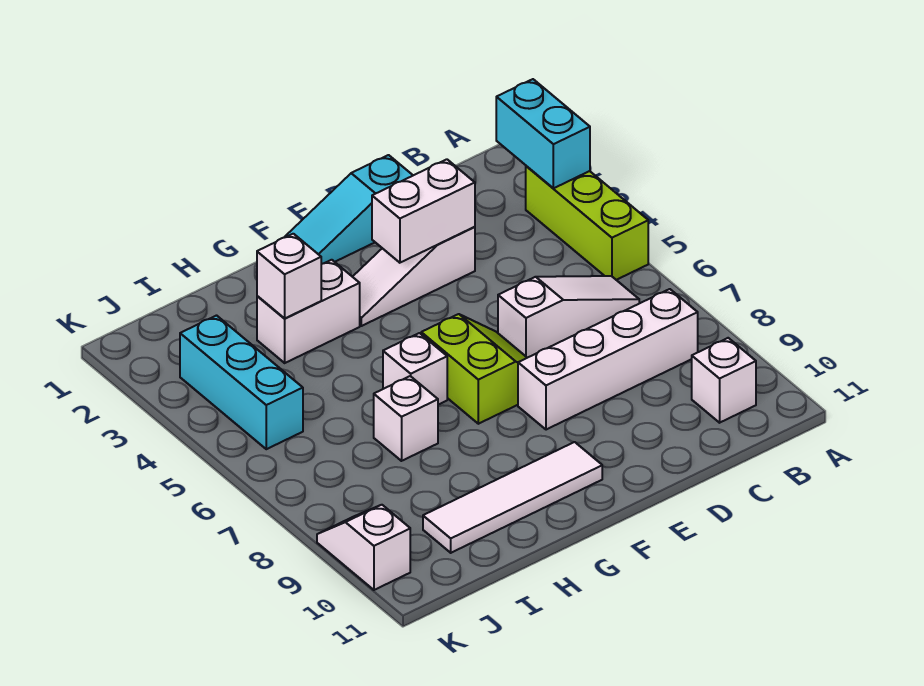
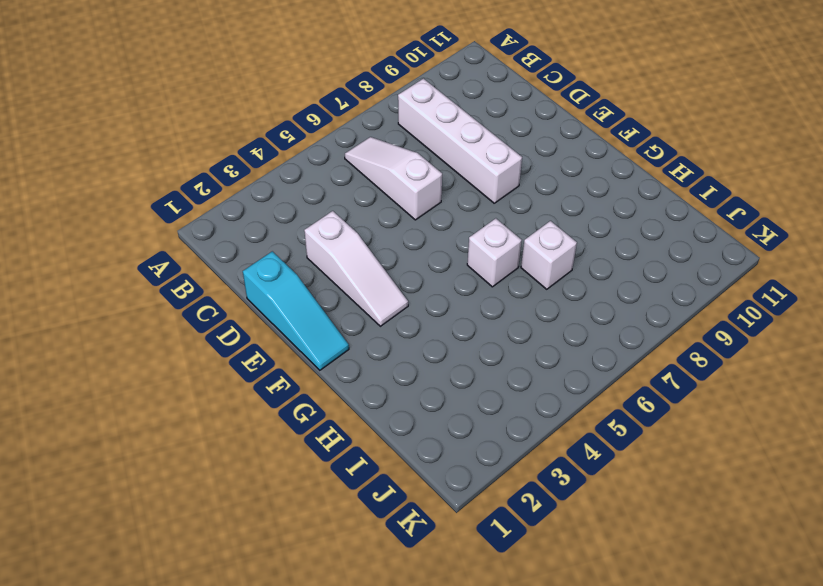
none -> lime 1x3 brick [526,166,648,280]
none -> white 1x1 brick [692,338,756,423]
none -> lime 2x2 slope [421,314,527,424]

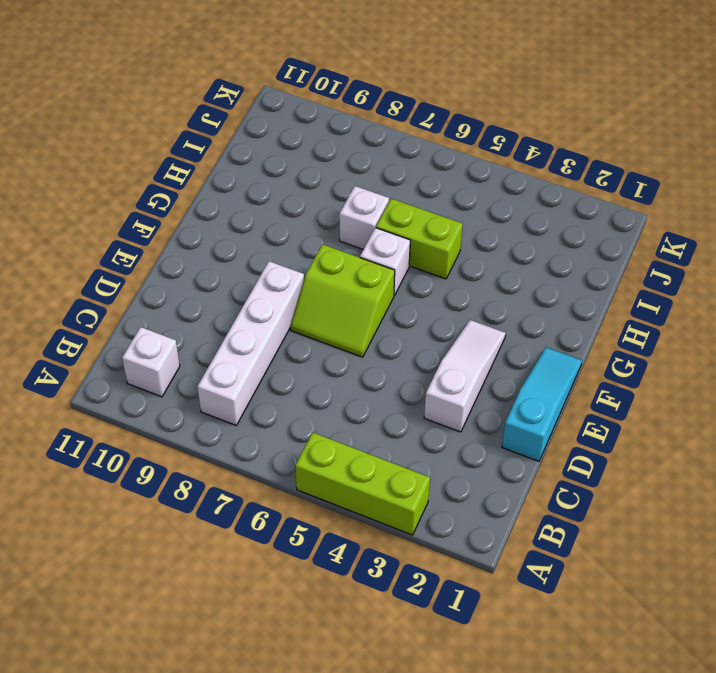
lime 1x2 brick [376,199,463,279] -> none
none -> white 1x3 slope [498,276,639,358]
none -> white 1x4 tile [423,442,602,553]
none -> white 1x2 brick [257,260,360,363]

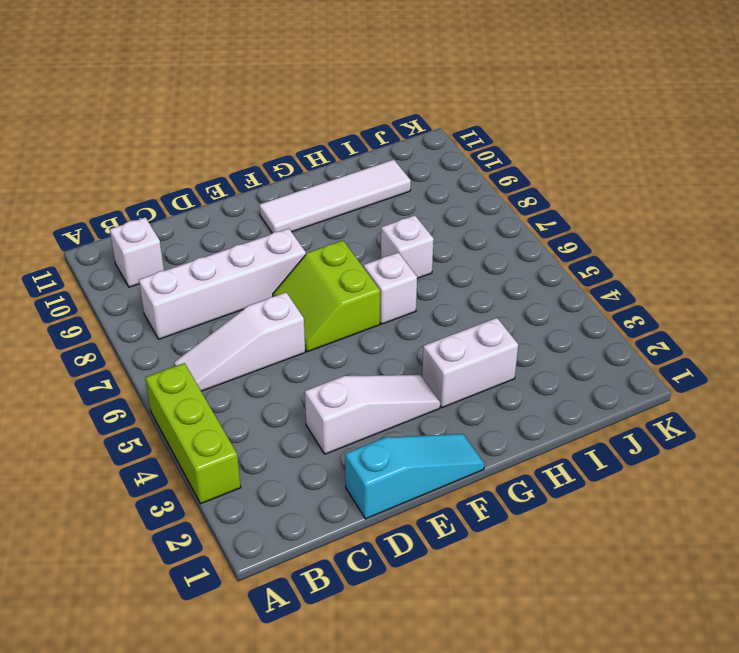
none -> cyan 1x3 brick [180,316,303,449]
none -> white 1x2 slope [317,505,410,590]
none -> cyan 1x2 brick [496,79,590,188]

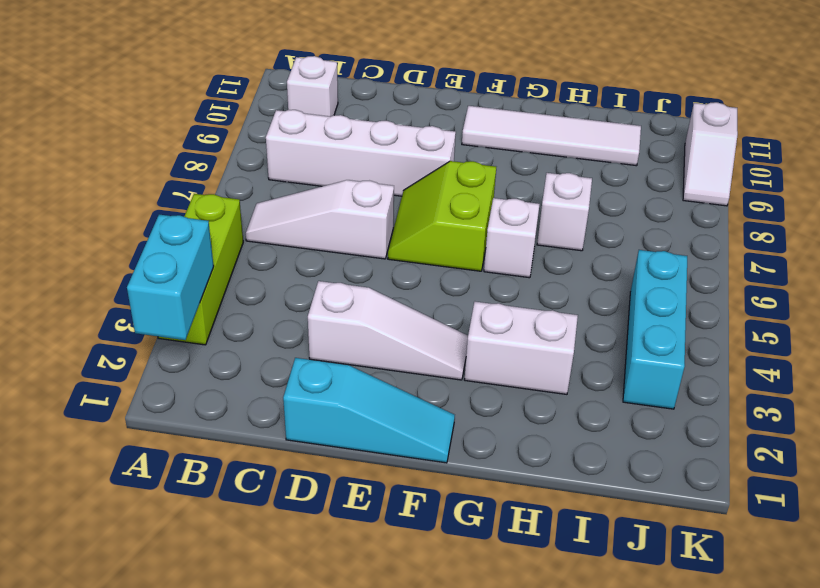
none -> white 1x2 brick [372,159,475,263]
none -> white 1x1 brick [257,234,321,319]

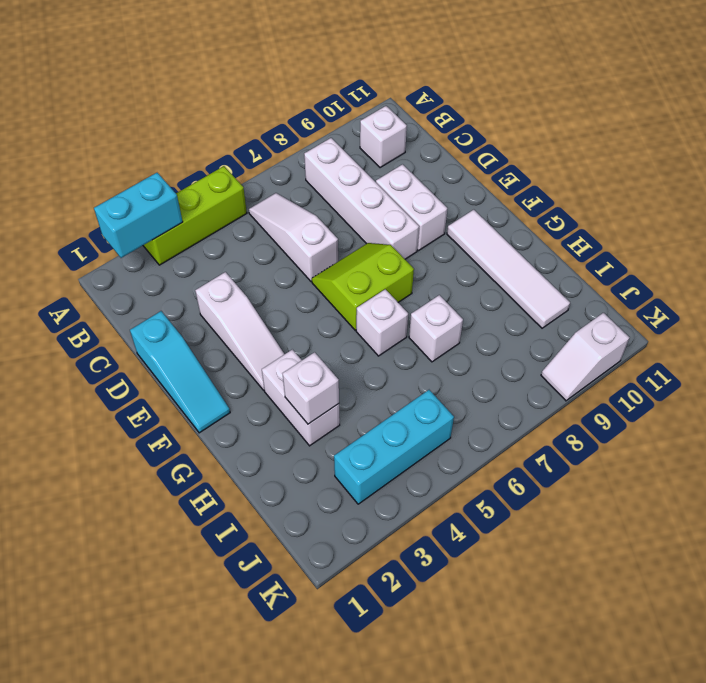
white 1x2 brick [376,164,447,251] -> white 1x2 brick moved to [372,159,475,263]

